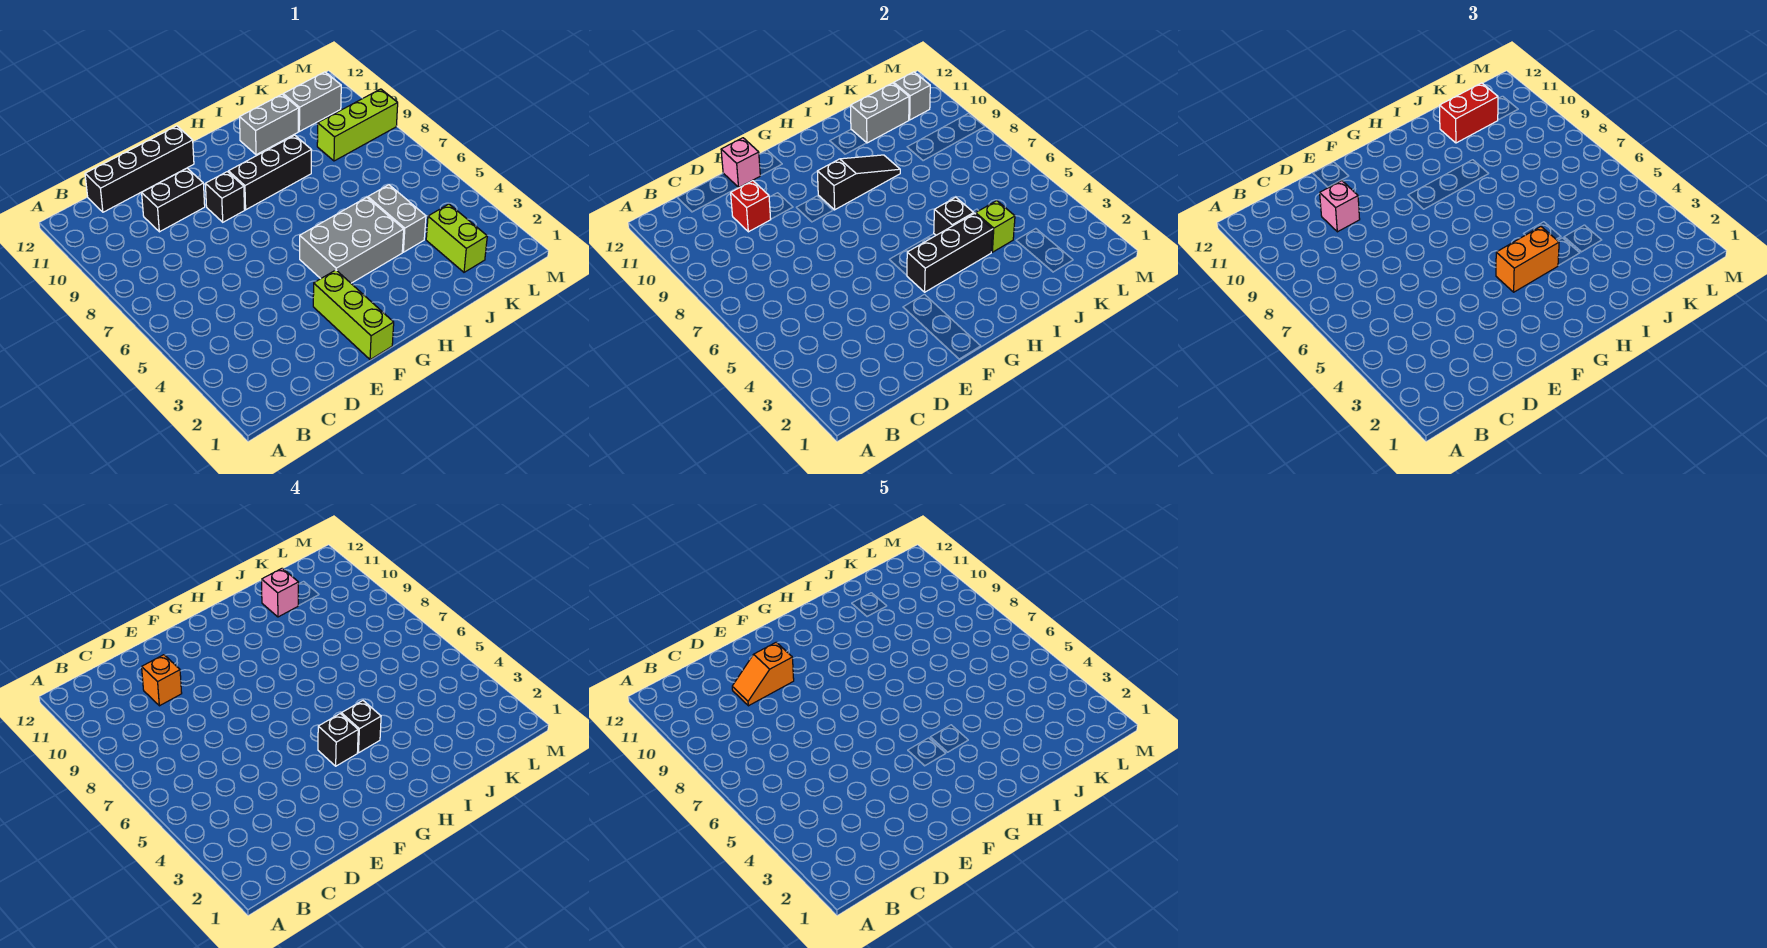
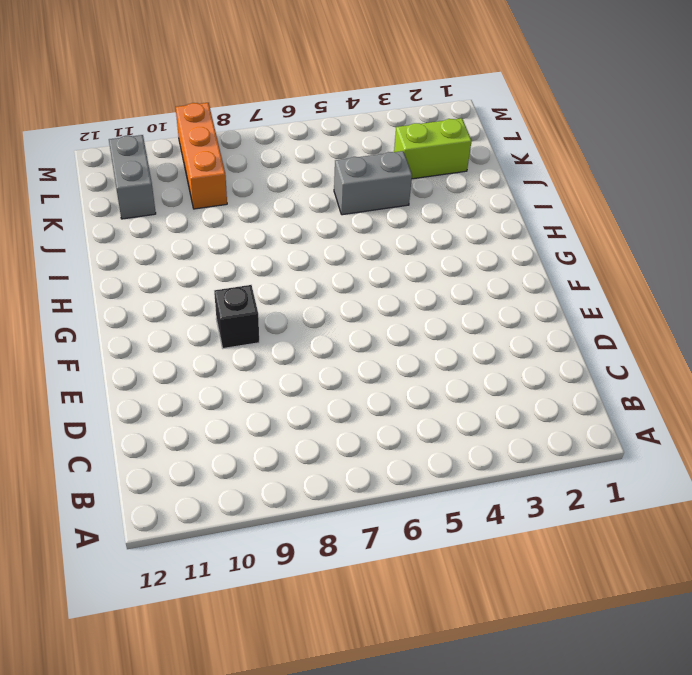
orange 1x3 brick [176,103,227,209] -> lime 1x3 brick [317,89,398,161]
none -> black 1x4 brick [85,126,194,212]
none -> black 1x2 brick [142,168,205,232]
none -> lime 1x3 brick [313,270,394,360]

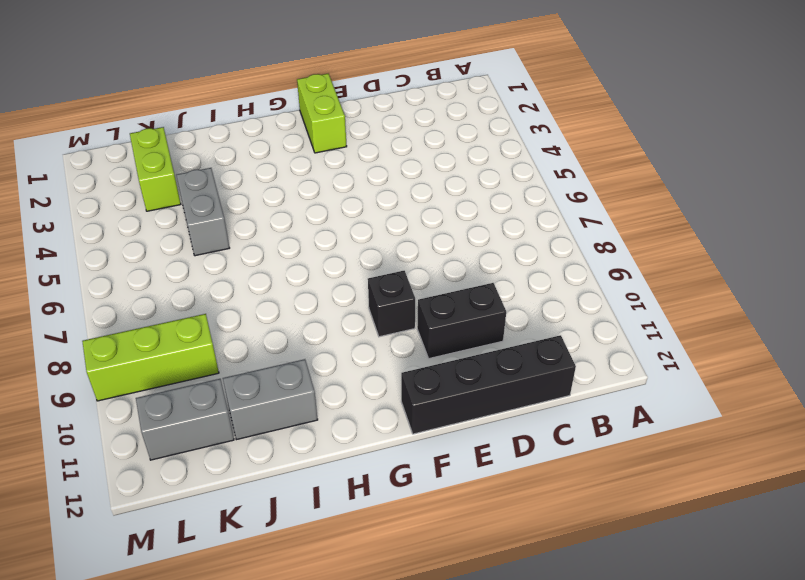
lime 1x2 brick [297,74,347,153] -> lime 1x3 brick [313,270,394,360]
none -> grey 2x3 brick [300,197,404,283]
none -> black 1x3 brick [228,135,311,210]
none -> red 1x1 brick [731,181,771,232]

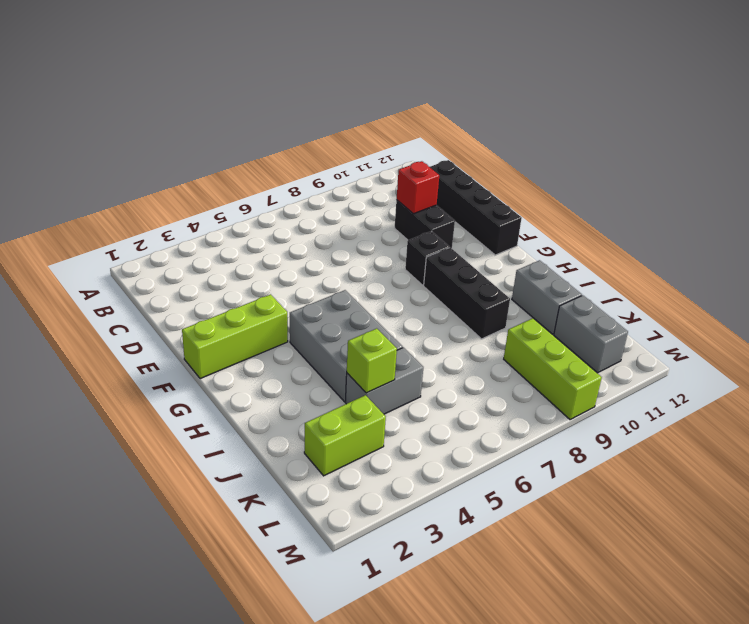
none -> pink 1x1 brick [721,138,760,188]
none -> black 1x3 brick [907,214,993,292]
none -> black 1x3 slope [817,155,900,210]

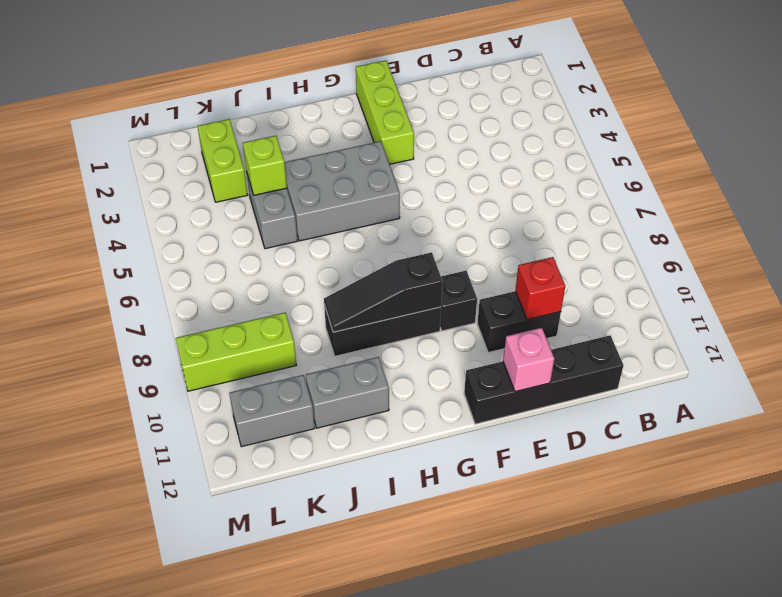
none -> black 1x3 brick [907,214,993,292]
none -> black 1x1 brick [934,197,974,235]
none -> grey 1x2 brick [851,83,909,143]

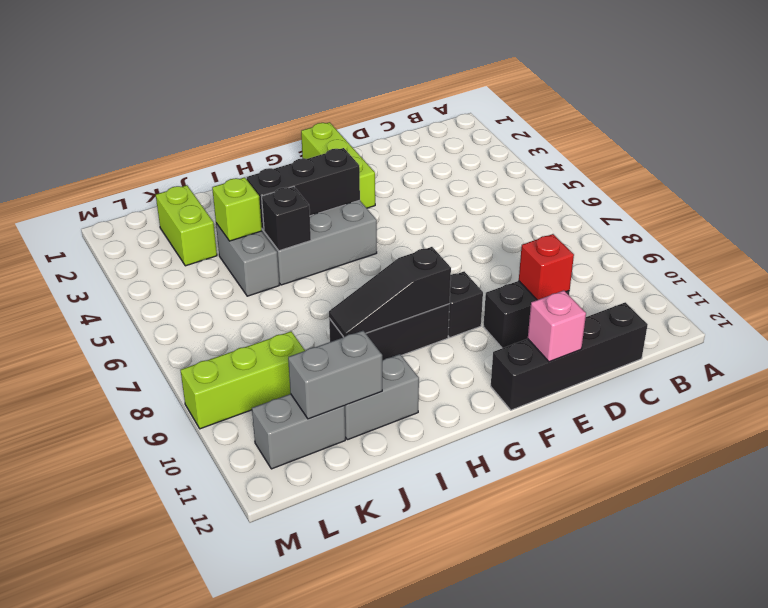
none -> grey 1x1 brick [894,72,930,120]
none -> pink 1x1 brick [1320,181,1360,232]
none -> orange 1x2 brick [1496,227,1559,292]

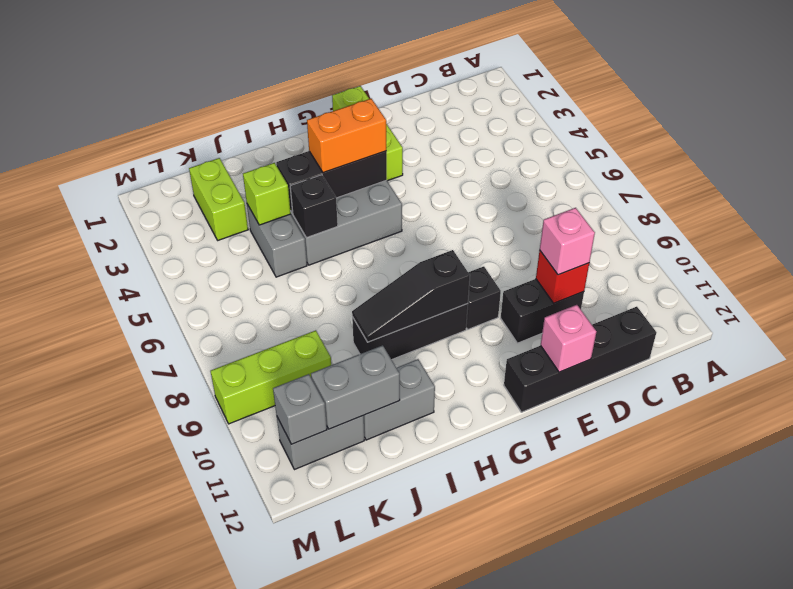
none -> red 1x2 brick [1440,83,1498,143]
none -> orange 1x1 brick [142,655,182,706]
none -> black 1x1 brick [318,714,358,766]

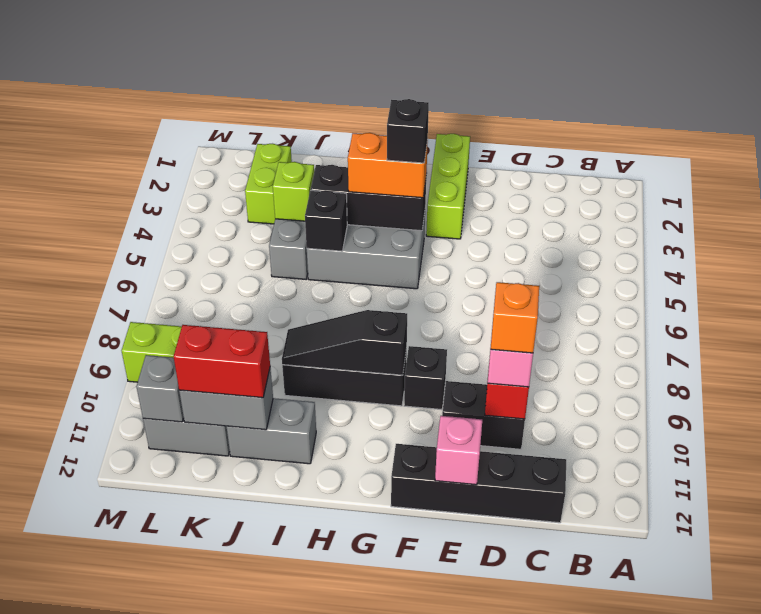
none -> black 1x1 brick [341,701,381,753]
none -> pink 1x1 brick [262,568,299,617]
none -> orange 1x2 slope [732,642,794,706]

